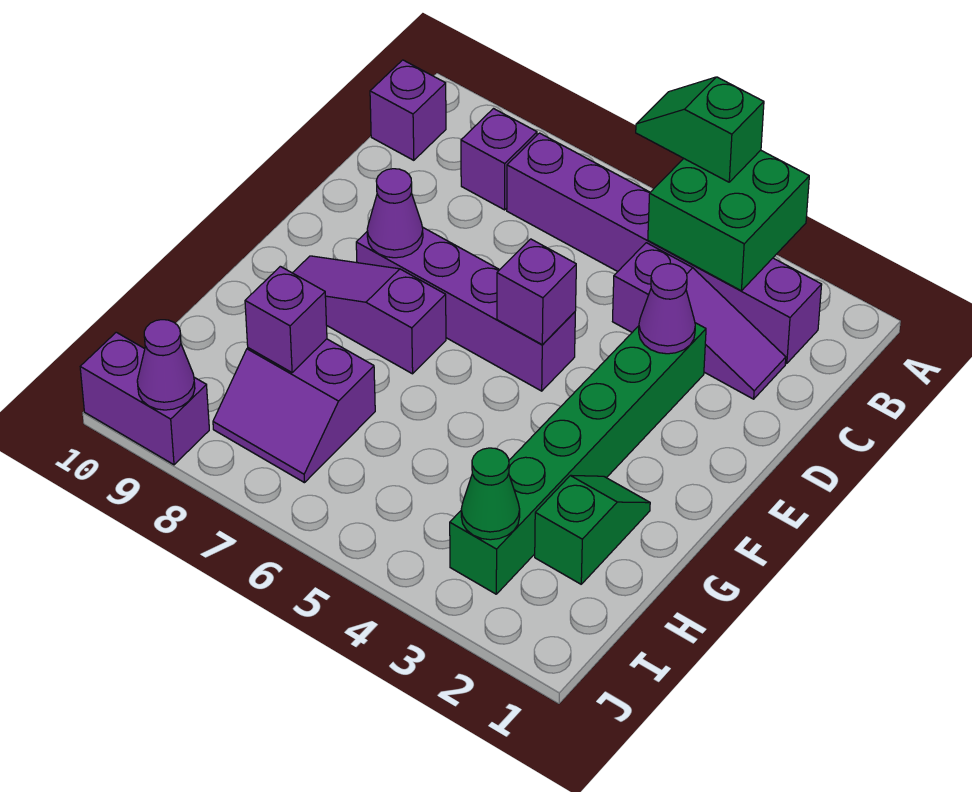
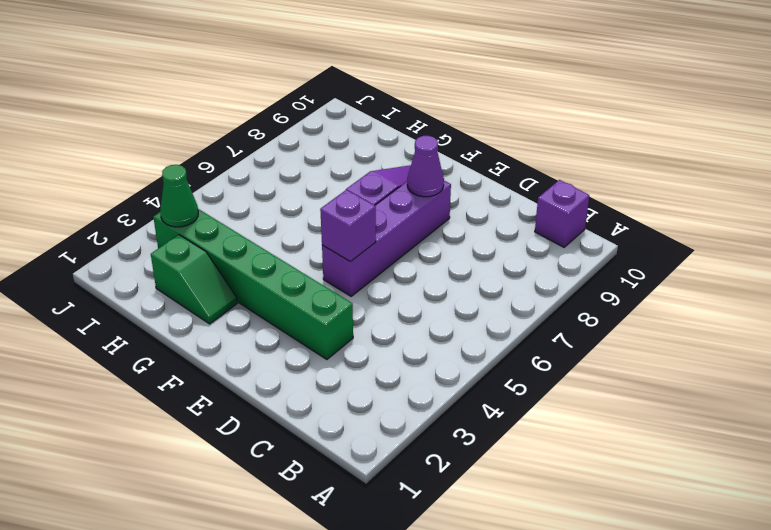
none -> purple 1x6 brick [507,133,822,364]
none -> purple 1x1 brick [461,109,537,210]
none -> purple 1x3 slope [613,243,786,399]

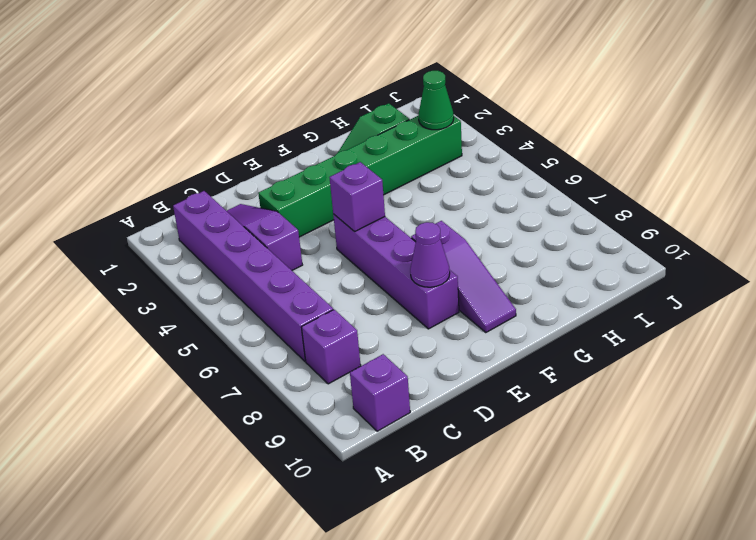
none -> purple 2x2 slope [213,339,375,483]
none -> purple 1x2 brick [80,332,209,465]
none -> green 2x2 brick [648,150,809,291]

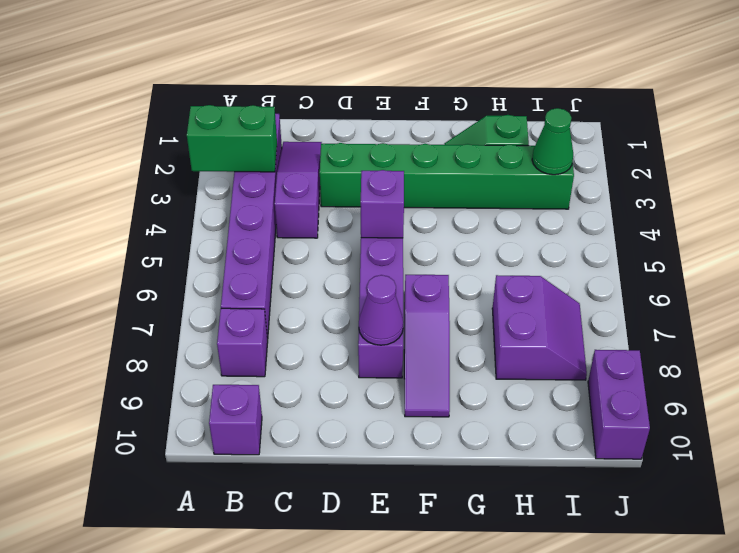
green 1x2 brick [187,105,277,172] -> green 2x2 brick [648,150,809,291]
none -> purple 1x1 cone [639,264,695,354]
none -> purple 1x1 brick [245,266,327,373]
none -> purple 1x1 cone [137,320,195,410]

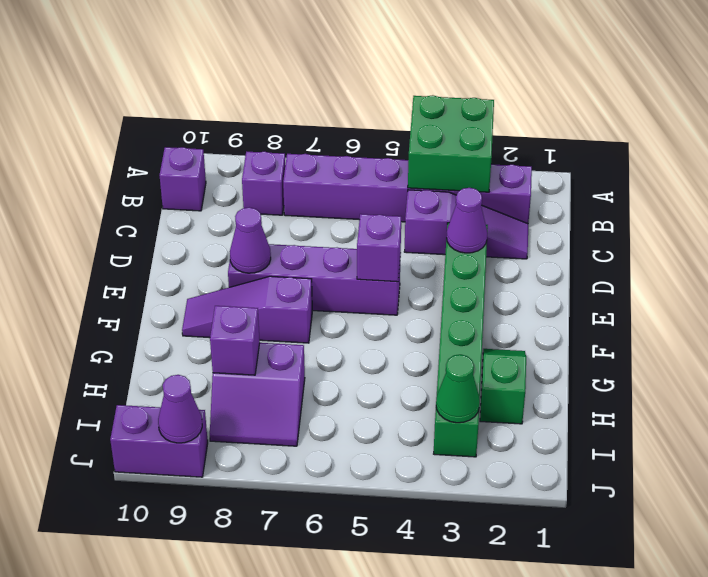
none -> green 1x2 slope [636,77,764,182]

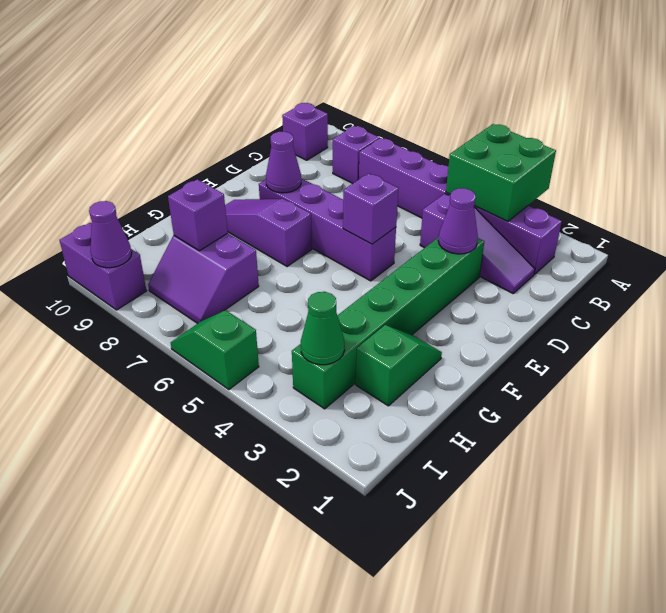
green 1x2 slope [171,310,259,389] -> green 1x2 slope moved to [636,77,764,182]

